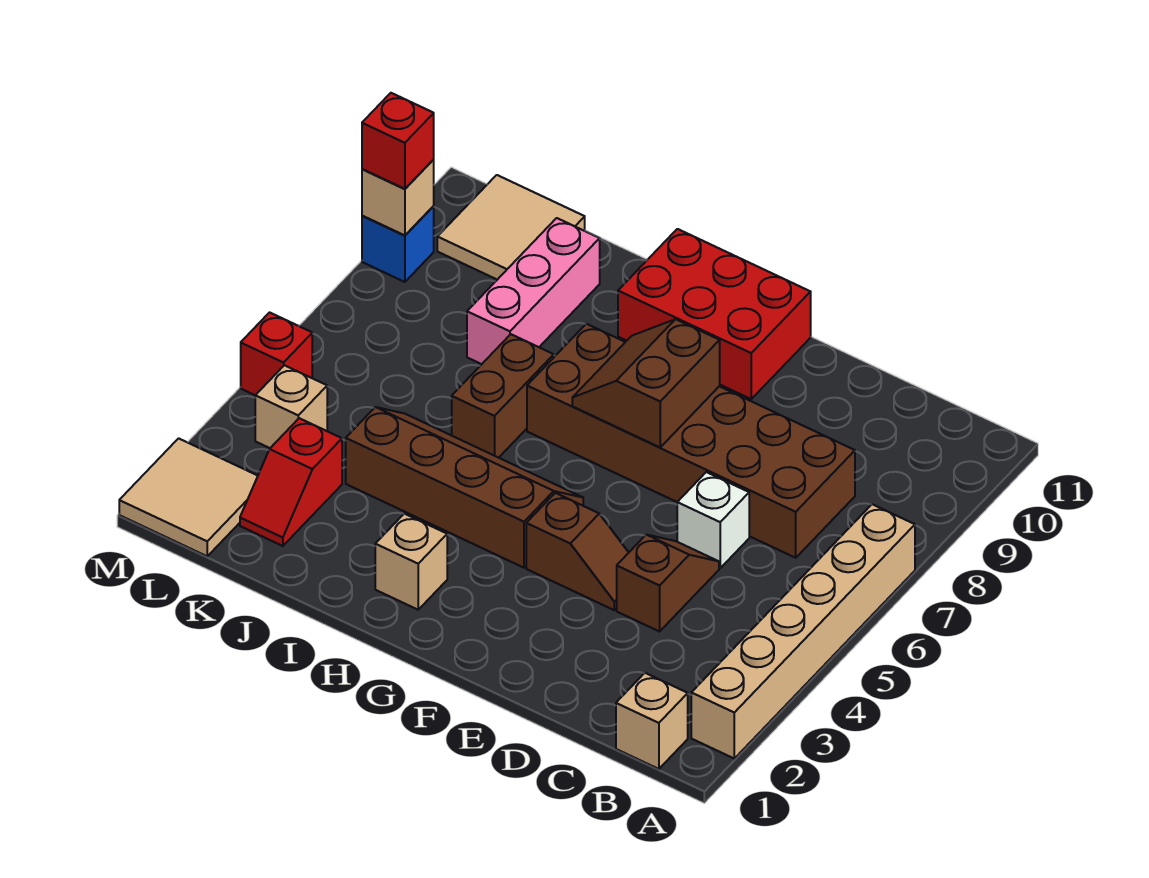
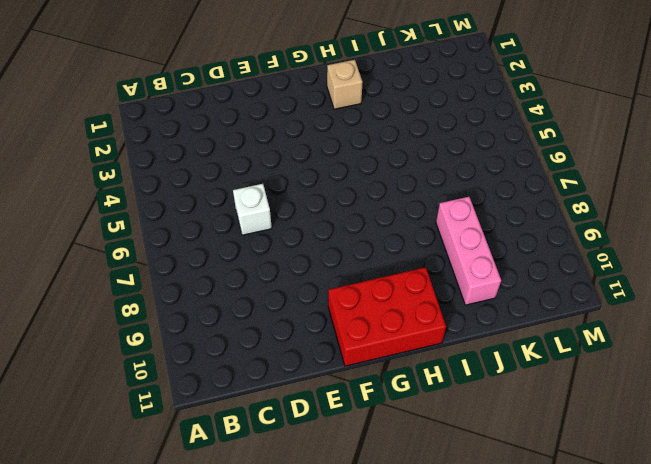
none -> tan 1x6 brick [691,504,915,758]
none -> tan 1x1 brick [616,673,688,769]
none -> brown 2x6 brick [527,324,855,558]

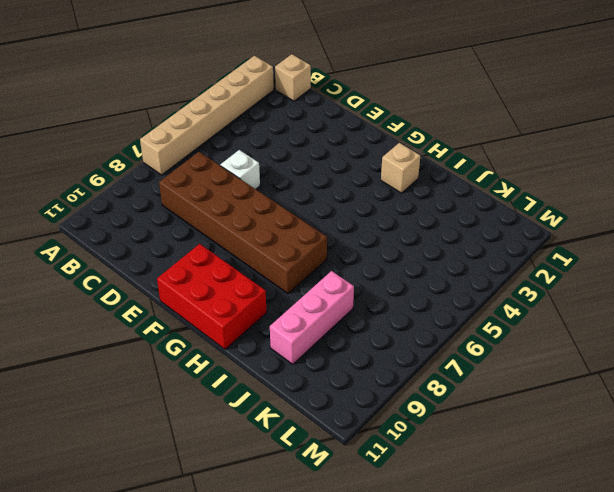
none -> brown 1x2 slope [617,535,719,632]
none -> brown 1x2 slope [526,493,629,610]
none -> brown 2x4 slope [346,407,583,568]

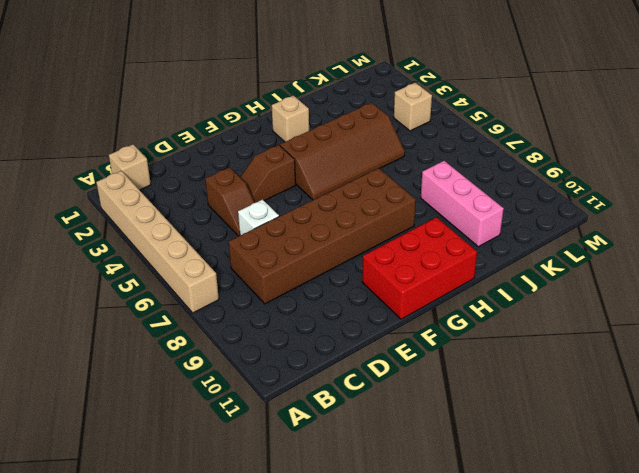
none -> brown 1x2 brick [452,334,554,458]
none -> red 1x2 slope [240,418,342,546]
none -> tan 2x2 tile [437,175,585,280]

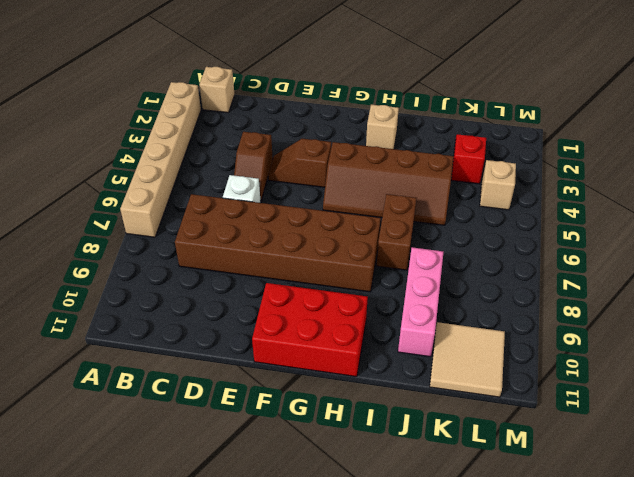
none -> tan 2x2 tile [119,438,258,556]
none -> red 1x1 brick [241,312,312,395]
none -> blue 1x1 brick [362,206,434,282]

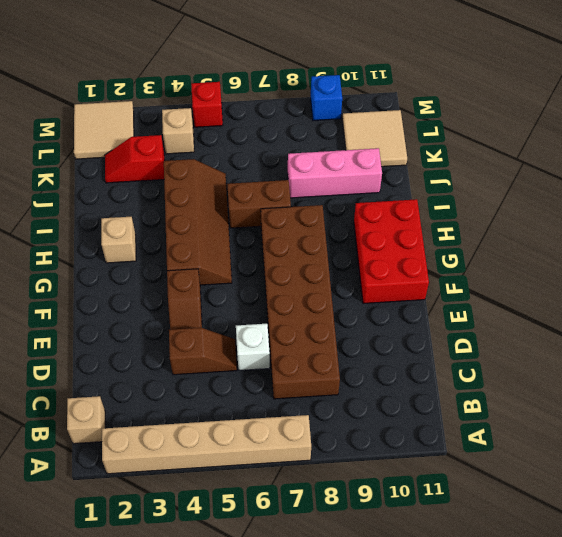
none -> brown 2x2 slope [572,319,720,447]
none -> tan 1x1 brick [362,160,434,235]
none -> red 1x1 brick [362,93,434,189]

